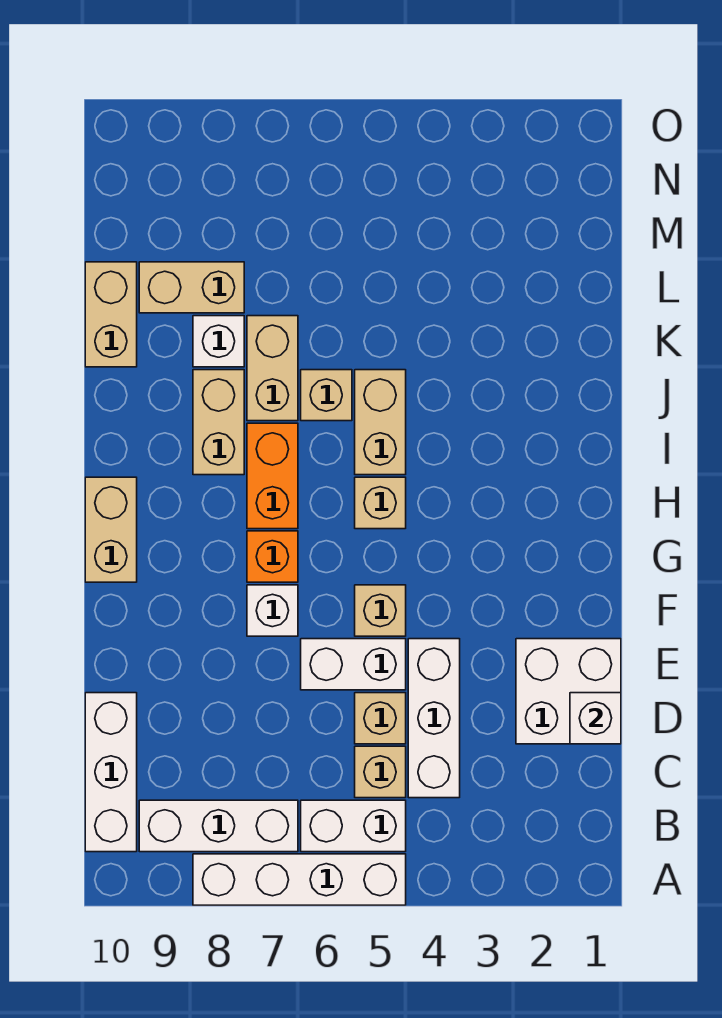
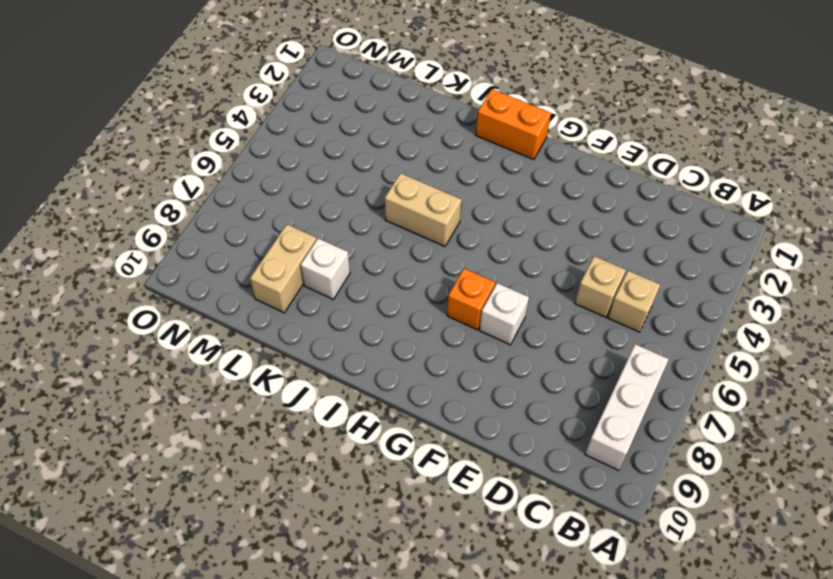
orange 1x2 brick [476,89,551,160] -> orange 1x2 brick moved to [247,423,298,529]
none -> white 1x4 brick [193,854,406,905]
none -> white 1x2 brick [301,800,406,852]
none -> white 1x3 brick [85,693,137,852]

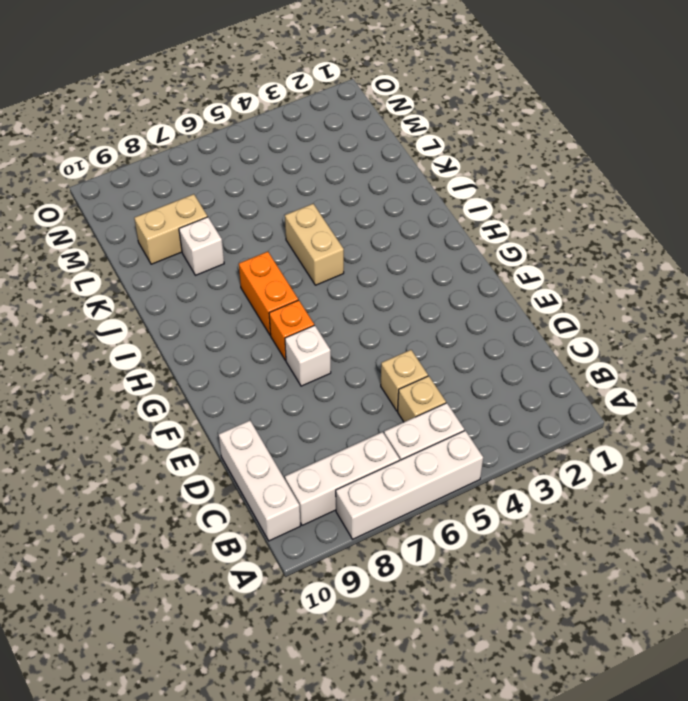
none -> white 1x3 brick [408,639,460,798]
none -> white 2x2 brick [516,639,621,744]
none -> white 1x2 brick [301,639,406,690]

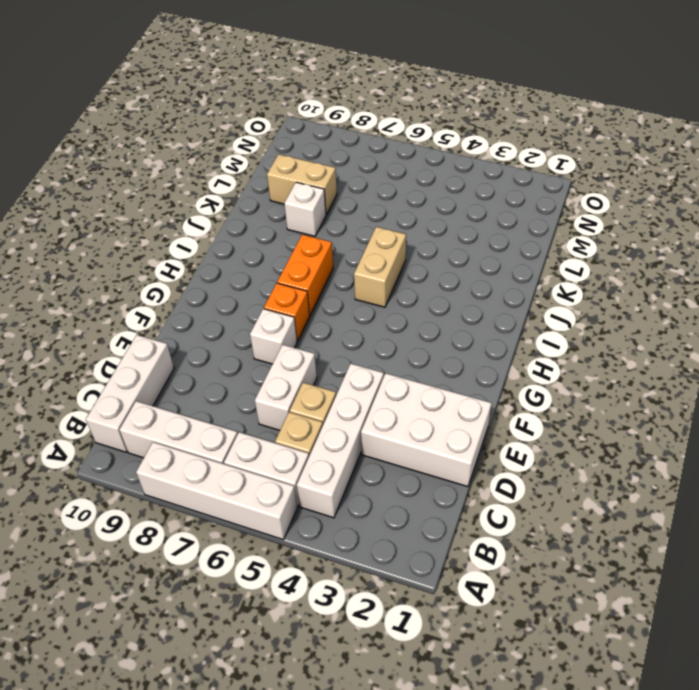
white 1x4 brick [297,364,384,518] -> white 1x3 brick [408,639,460,798]
white 2x3 brick [361,373,491,487] -> white 2x2 brick [516,639,621,744]
white 1x2 brick [255,345,317,430] -> white 1x2 brick turned to [301,639,406,690]
none -> tan 1x1 brick [355,585,406,636]
none -> tan 1x2 brick [85,477,137,582]
none -> tan 1x1 brick [355,477,406,529]

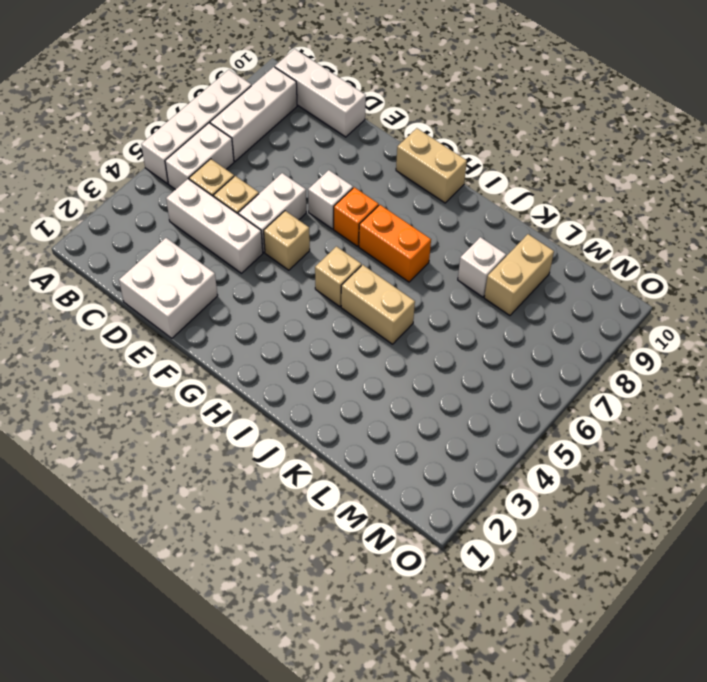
none -> tan 1x2 brick [193,370,244,475]
none -> tan 1x1 brick [301,370,352,421]
none -> tan 1x2 brick [247,316,298,421]

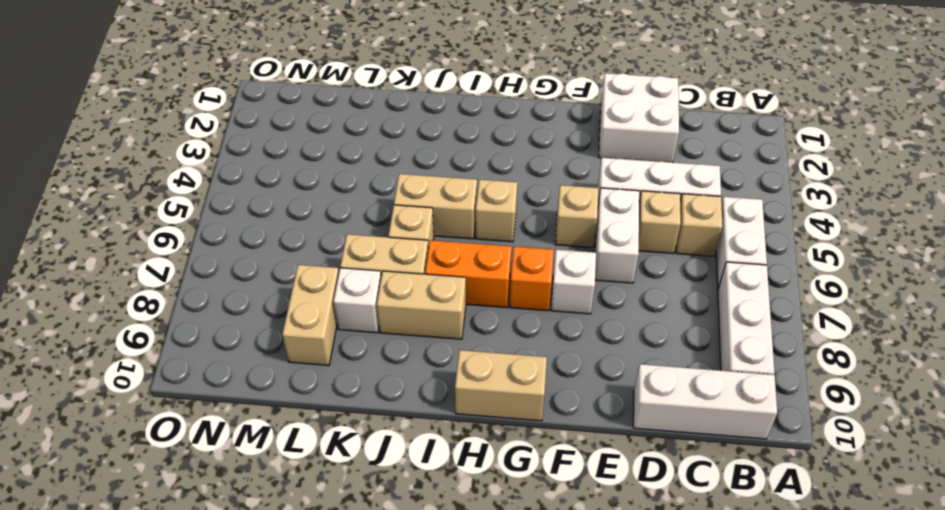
none -> white 1x4 brick [193,854,406,905]
none -> tan 1x2 brick [85,262,137,367]
none -> white 1x1 brick [570,693,621,744]

